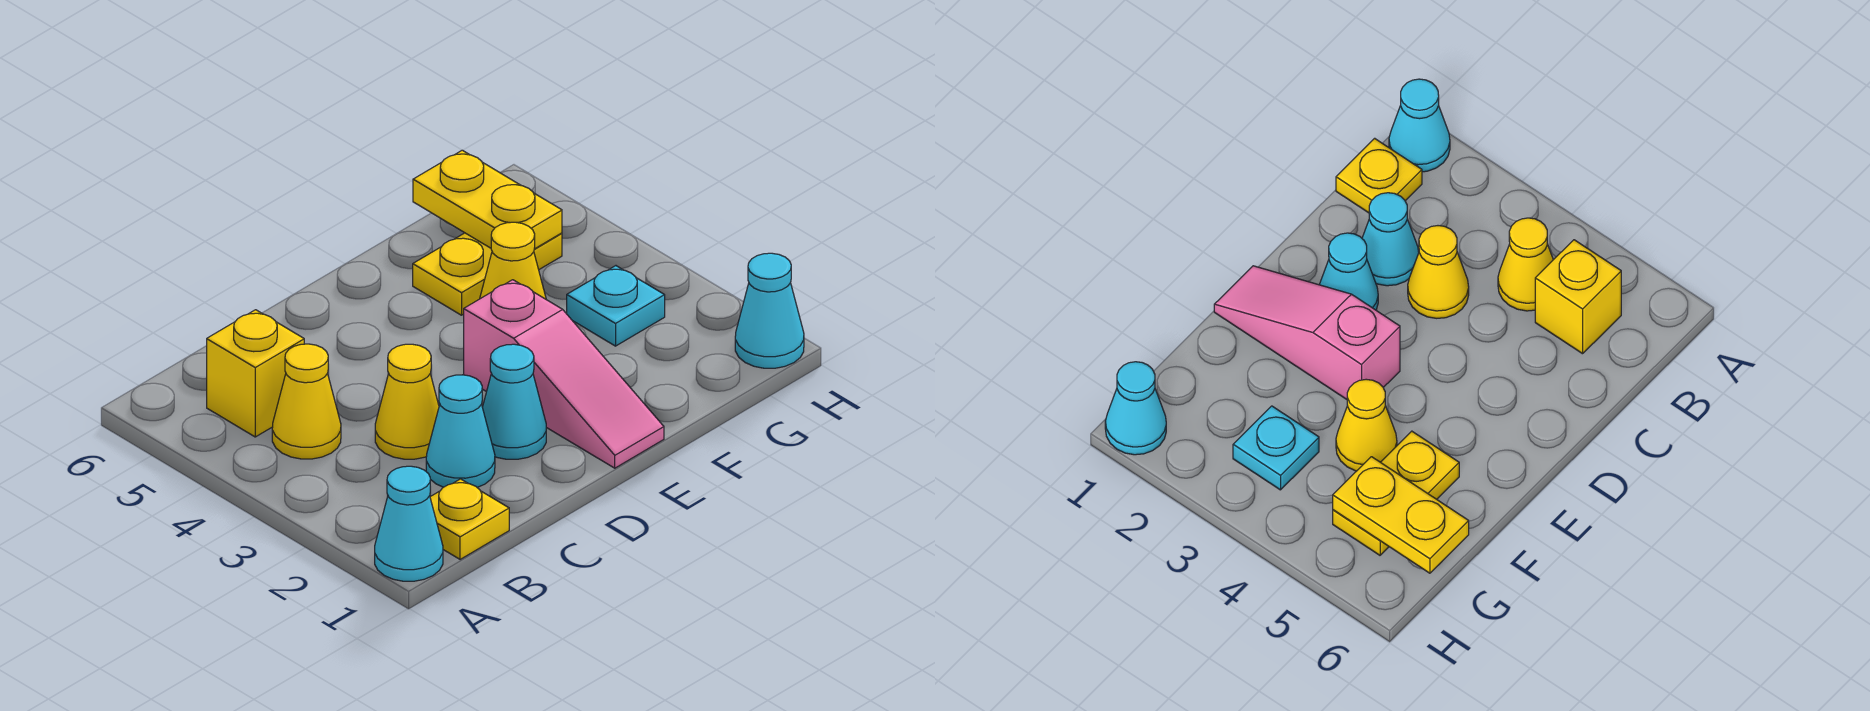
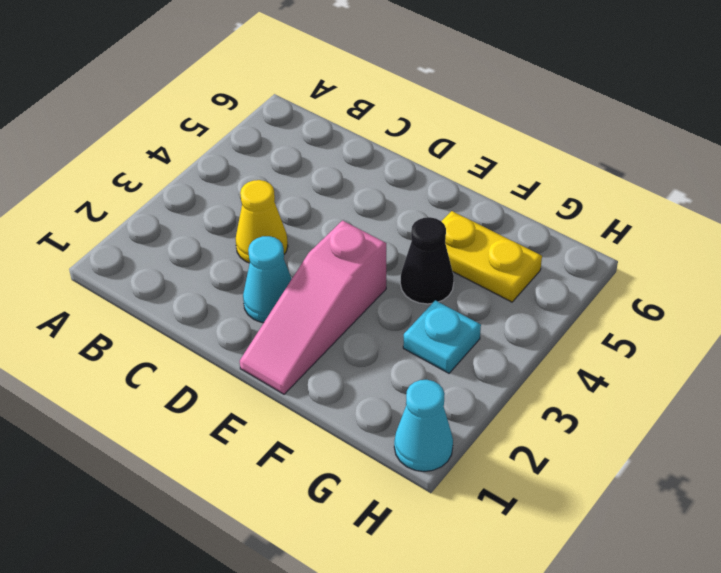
black 1x1 cone [400,217,454,304] -> yellow 1x1 cone [480,222,546,299]
none -> cyan 1x1 cone [375,466,443,581]
none -> yellow 1x1 plate [430,479,509,559]
none -> yellow 1x1 cone [272,344,341,459]

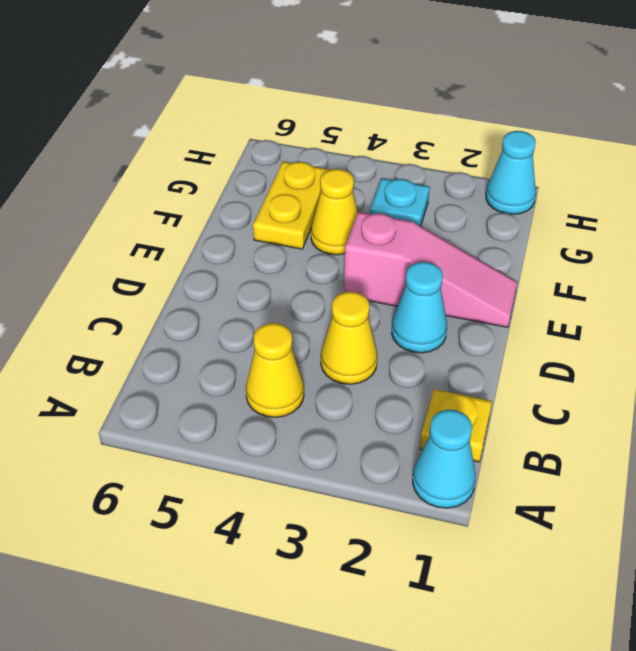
none -> yellow 1x1 brick [207,310,304,437]
none -> cyan 1x1 cone [426,375,495,487]
none -> yellow 1x2 plate [413,150,562,249]

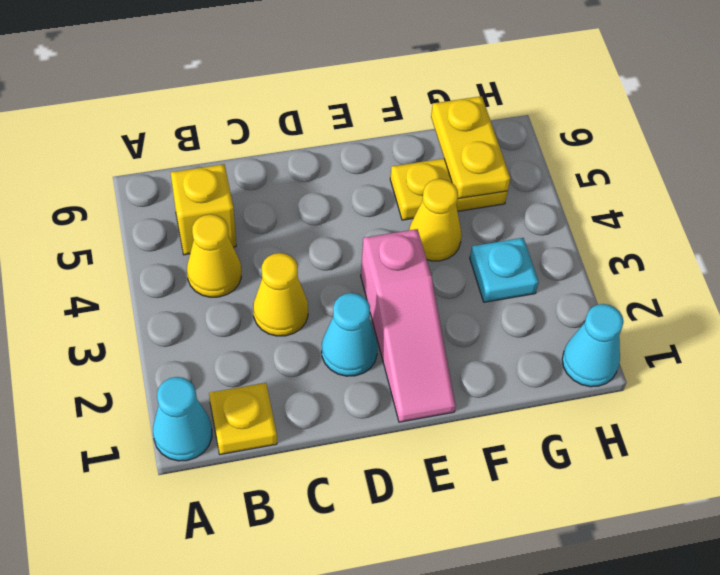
none -> cyan 1x1 cone [426,375,495,487]

